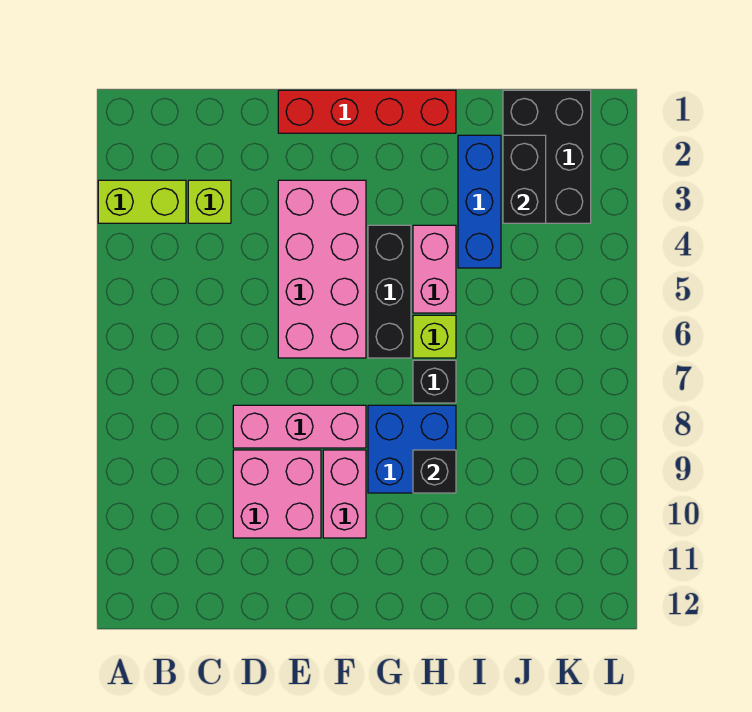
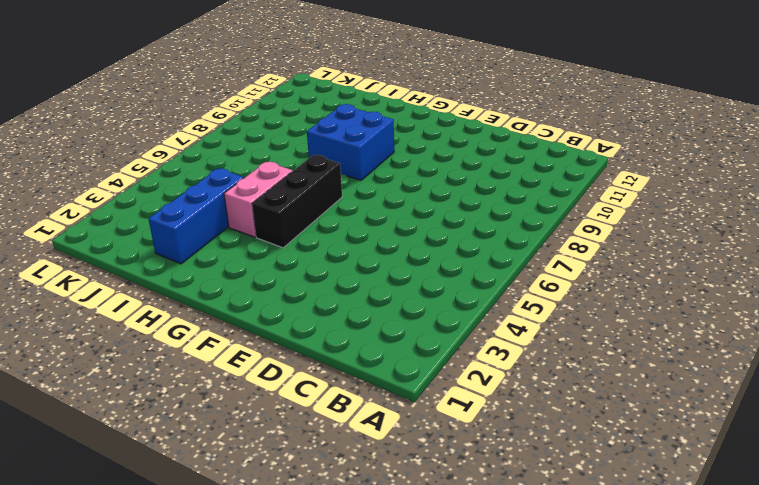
none -> lime 1x2 brick [98,180,186,223]
none -> lime 1x1 brick [188,180,231,223]
none -> pink 1x3 brick [233,405,366,448]

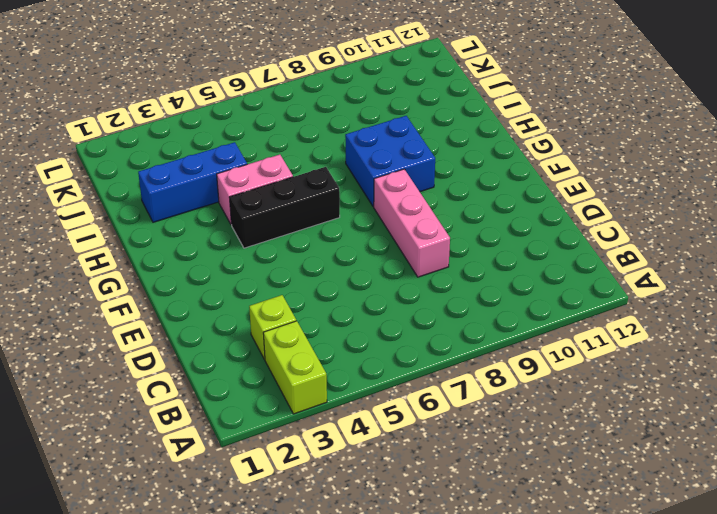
none -> pink 2x2 brick [233,450,321,538]
none -> red 1x4 brick [278,90,456,133]
none -> pink 2x4 brick [278,180,366,358]

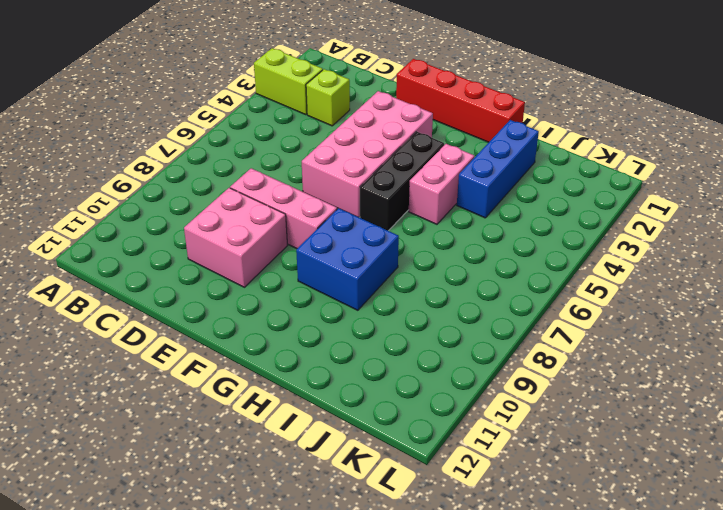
none -> pink 1x2 brick [323,450,366,538]
none -> lime 1x1 brick [413,315,456,358]
none -> black 1x1 brick [413,360,456,403]

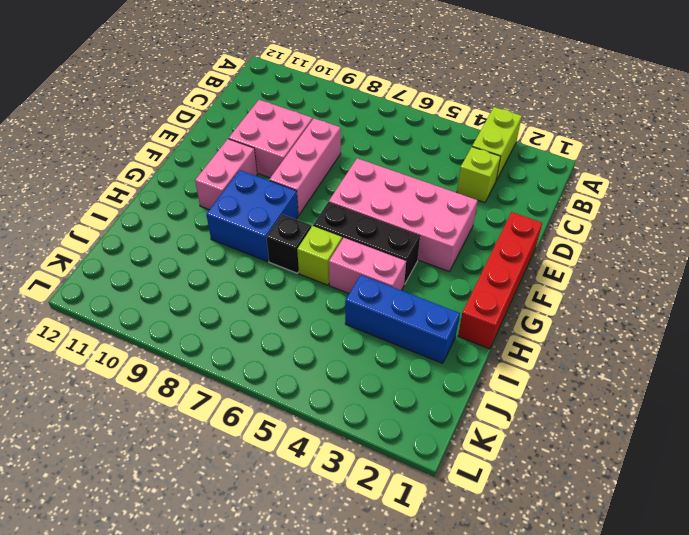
pink 1x2 brick [195,139,257,210] -> pink 1x2 brick turned to [323,450,366,538]
none -> black 2x3 brick [503,90,591,223]
none -> black 1x1 brick [413,450,456,493]
none -> black 1x2 brick [503,135,546,223]

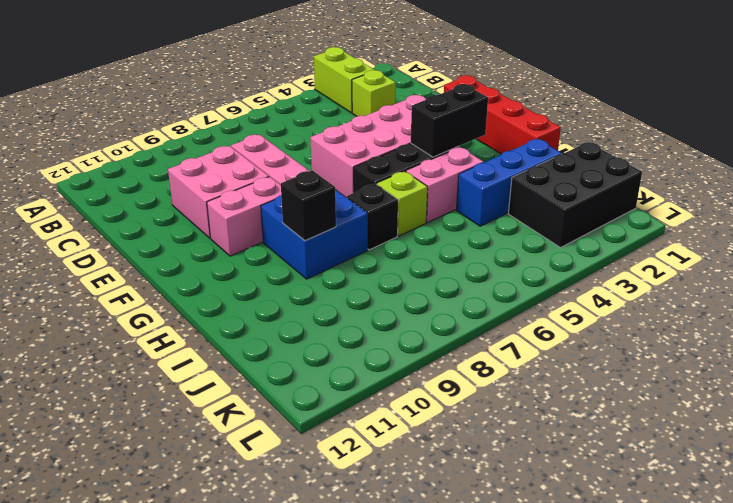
black 1x2 brick [411,84,488,157] -> black 1x2 brick moved to [503,135,546,223]

